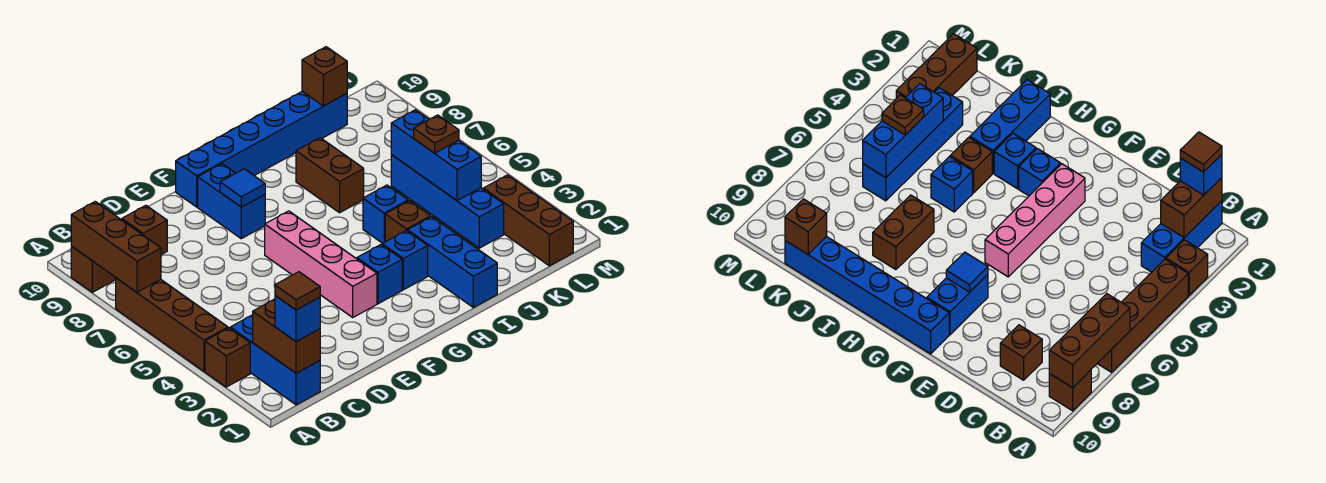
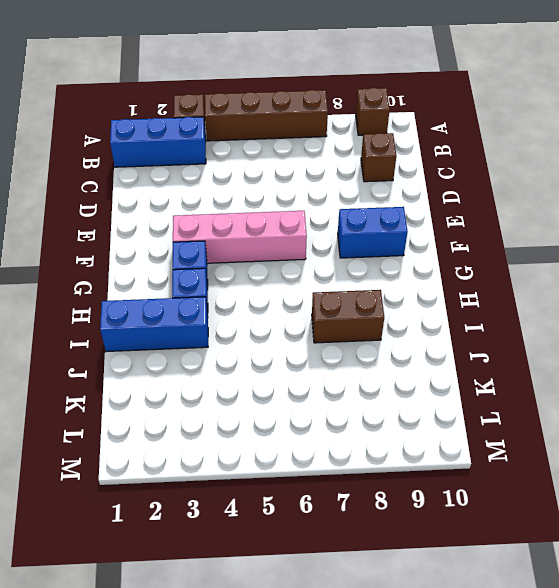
none -> blue 1x6 brick [176,91,347,207]
none -> brown 1x1 brick [385,201,431,242]
none -> blue 1x1 brick [363,185,408,243]

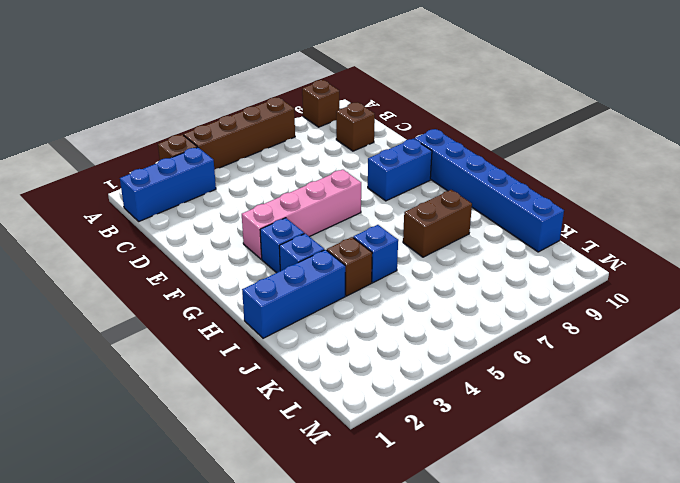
none -> blue 1x4 brick [391,155,504,248]
none -> brown 1x3 brick [483,175,573,266]
none -> brown 1x3 brick [71,201,161,292]

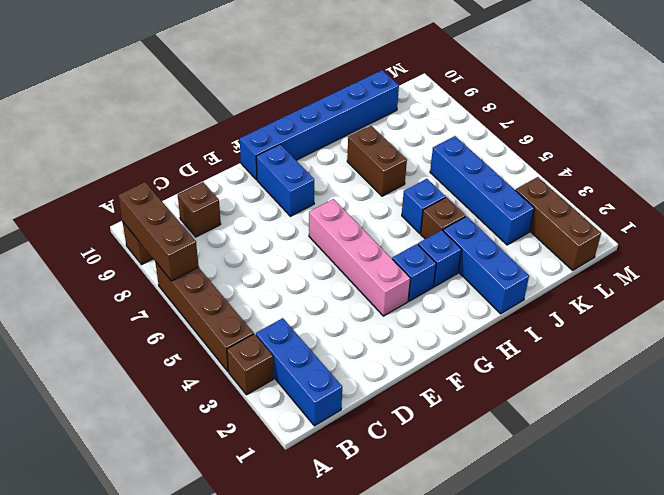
none -> brown 1x2 brick [253,299,320,373]
none -> blue 1x1 tile [220,169,265,207]
none -> blue 1x3 brick [391,110,481,201]

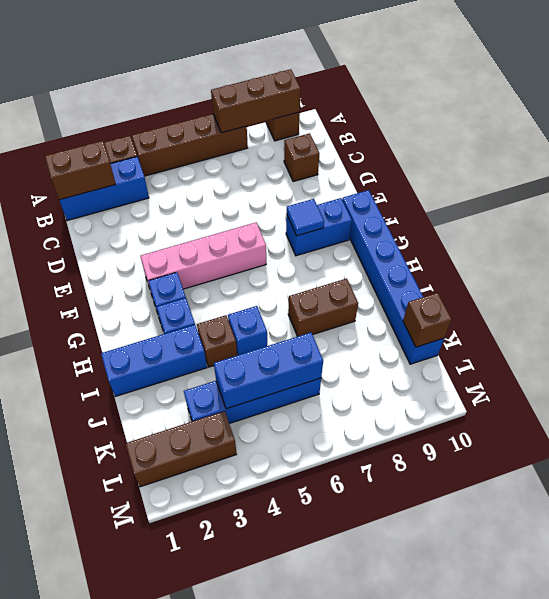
none -> blue 1x1 brick [275,296,320,342]
none -> brown 1x1 plate [414,115,459,153]
none -> brown 1x1 tile [275,272,320,310]

